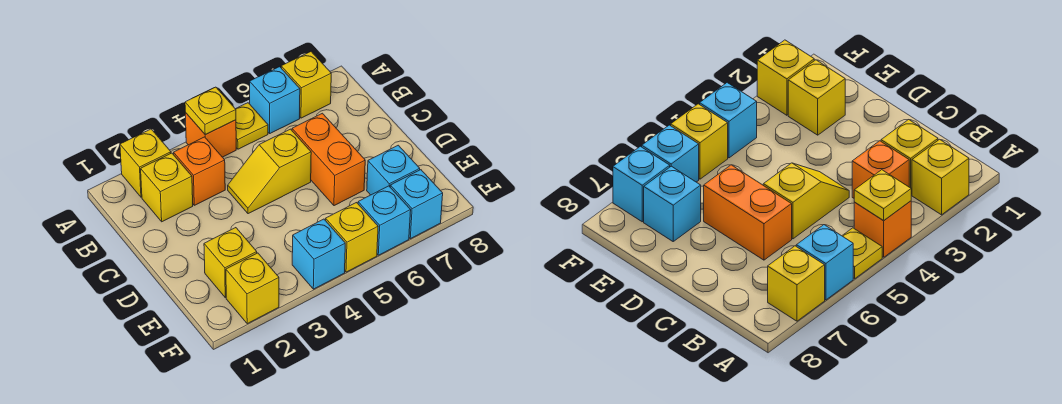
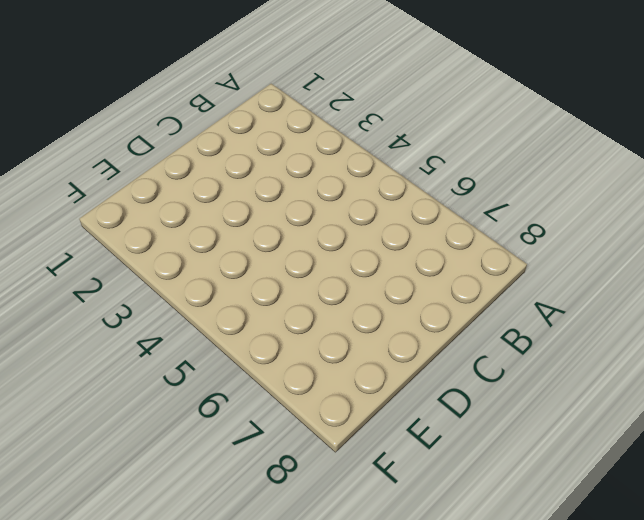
none -> yellow 1x1 brick [120,129,171,197]
none -> orange 1x1 brick [185,113,236,157]
none -> yellow 1x1 plate [236,103,268,149]

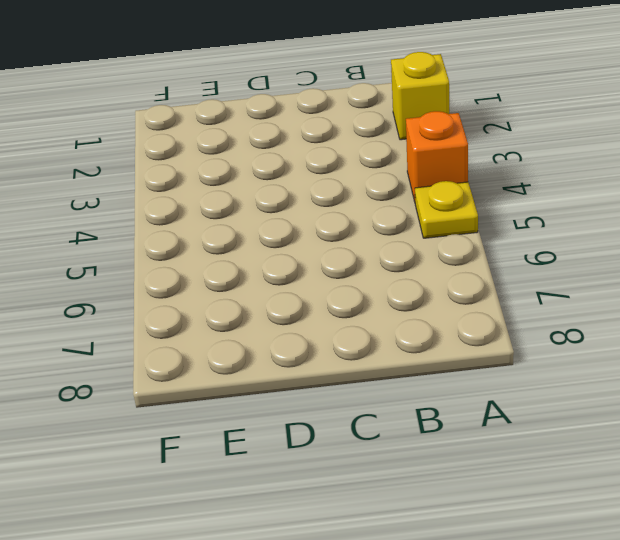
none -> cyan 1x1 brick [250,67,300,133]
none -> yellow 1x1 brick [281,52,331,118]
none -> yellow 1x1 brick [141,153,193,222]

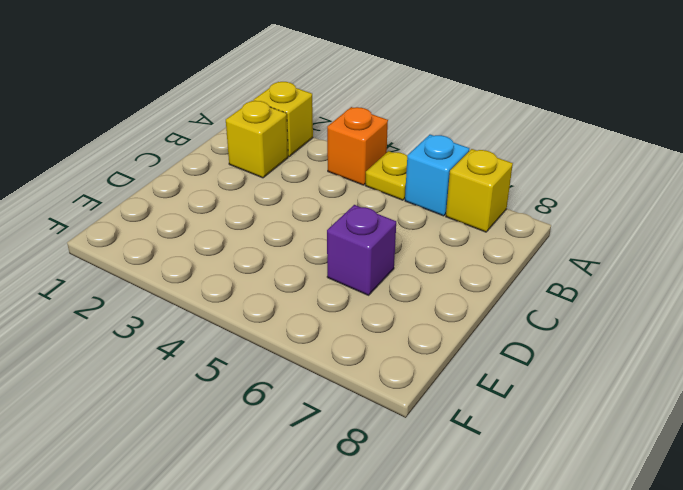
purple 1x1 brick [327,205,396,295] -> orange 1x2 brick [292,113,365,206]
none -> orange 1x1 brick [174,137,225,205]
none -> yellow 1x2 slope [228,129,311,214]
none -> yellow 1x1 brick [204,228,257,298]

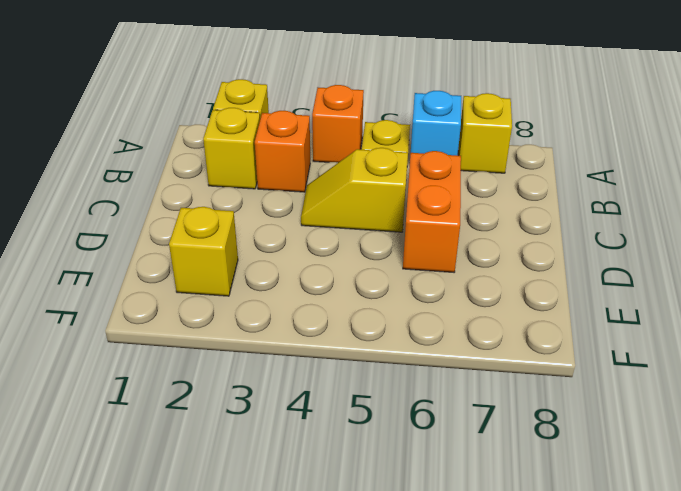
none -> cyan 1x1 brick [367,145,420,195]
none -> yellow 1x1 brick [226,253,279,324]
none -> cyan 1x1 brick [292,219,345,289]

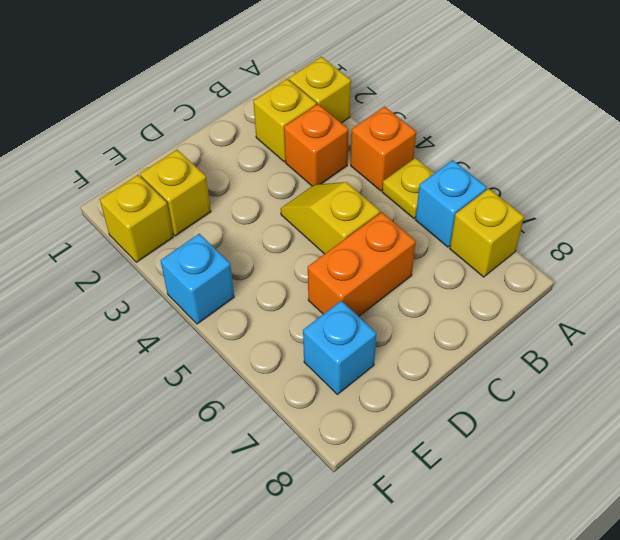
none -> yellow 1x1 brick [326,203,378,272]
none -> cyan 1x1 brick [358,186,411,255]
none -> cyan 1x1 brick [390,170,443,239]

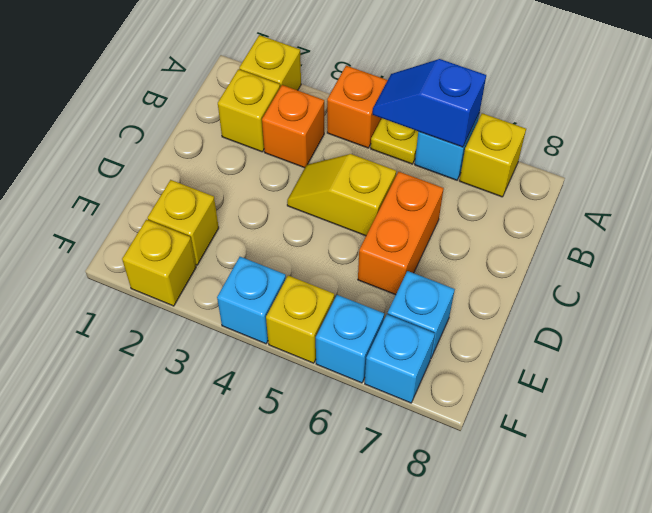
blue 1x2 slope [373,59,486,147] -> none
none -> yellow 1x1 plate [185,87,236,135]

